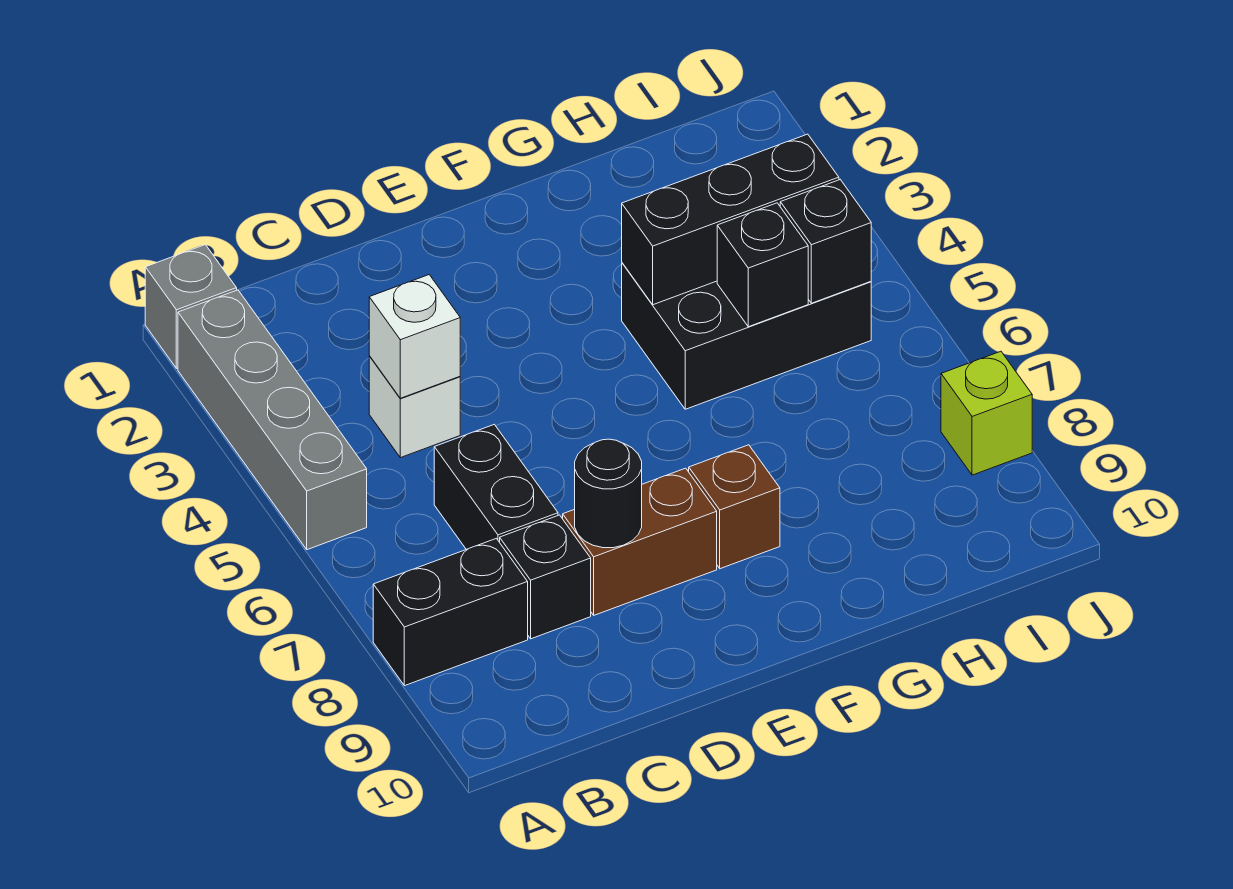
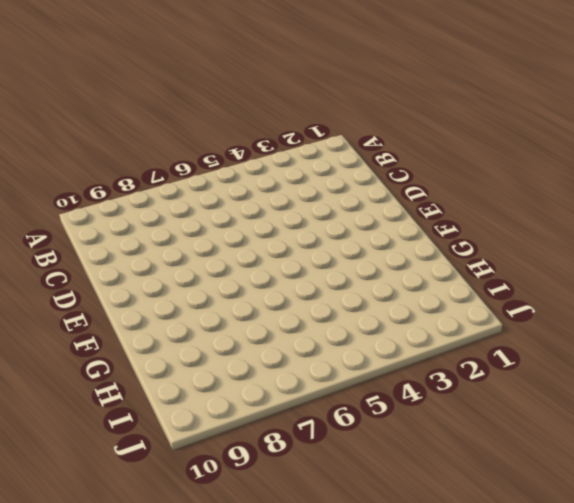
none -> grey 1x1 brick [145,245,237,368]
none -> grey 1x4 brick [178,290,367,550]
none -> black 1x2 brick [373,538,528,686]

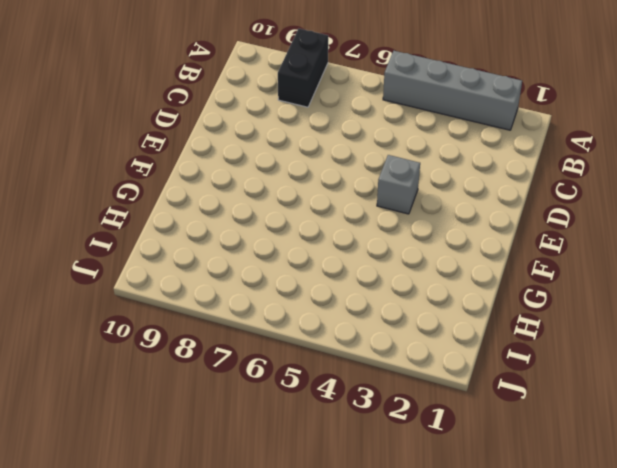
grey 1x1 brick [377,155,420,214] -> grey 1x1 brick moved to [145,245,237,368]
none -> white 1x1 brick [369,356,460,458]
none -> black 1x2 brick [434,424,558,549]
none -> black 1x1 brick [500,515,591,639]

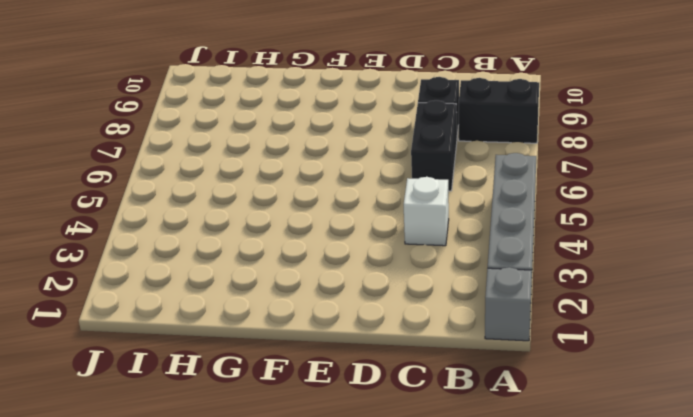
none -> brown 1x2 brick [563,468,717,615]
none -> brown 1x1 brick [689,445,780,569]
none -> black 2x3 brick [622,263,871,409]

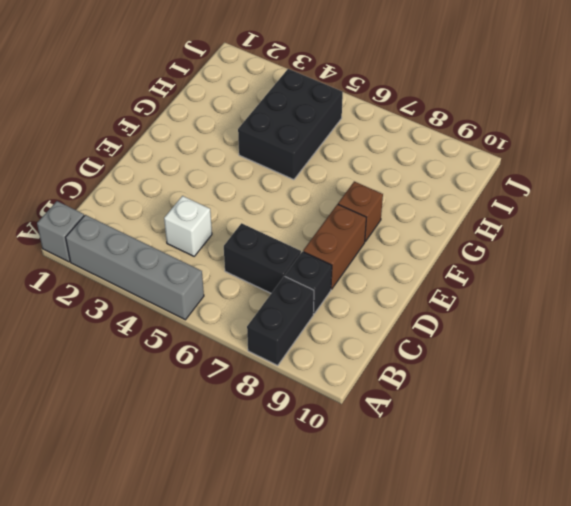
none -> lime 1x1 brick [941,351,1032,475]
none -> white 1x1 brick [369,275,460,398]
none -> black 1x1 round brick [575,439,642,548]

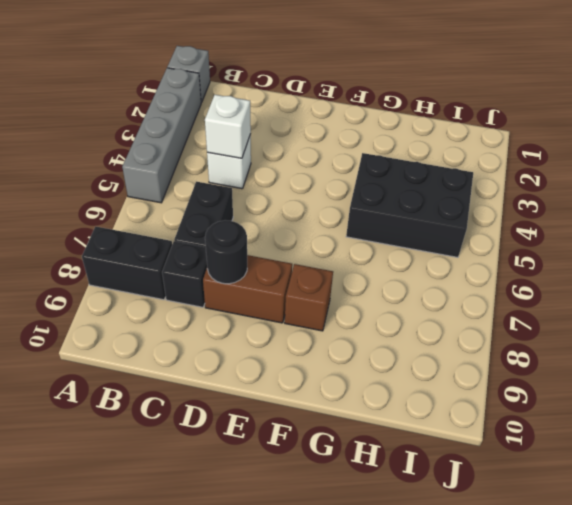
none -> lime 1x1 brick [941,351,1032,475]
none -> black 1x3 brick [622,134,839,305]
none -> black 1x1 brick [717,203,808,327]

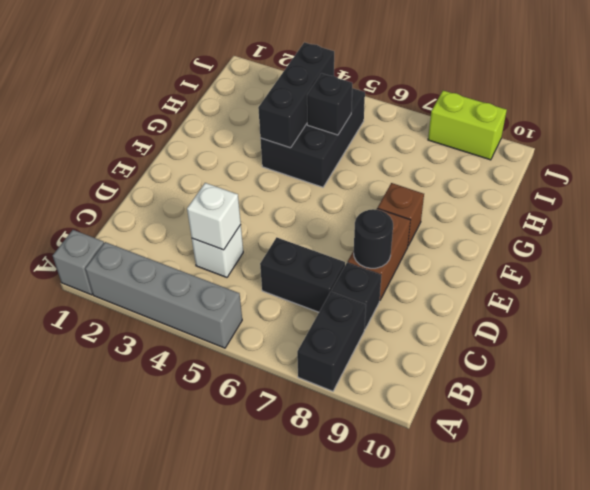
lime 1x2 brick [428,91,507,160] -> lime 1x1 brick [941,351,1032,475]
none -> black 1x1 brick [780,180,871,303]

